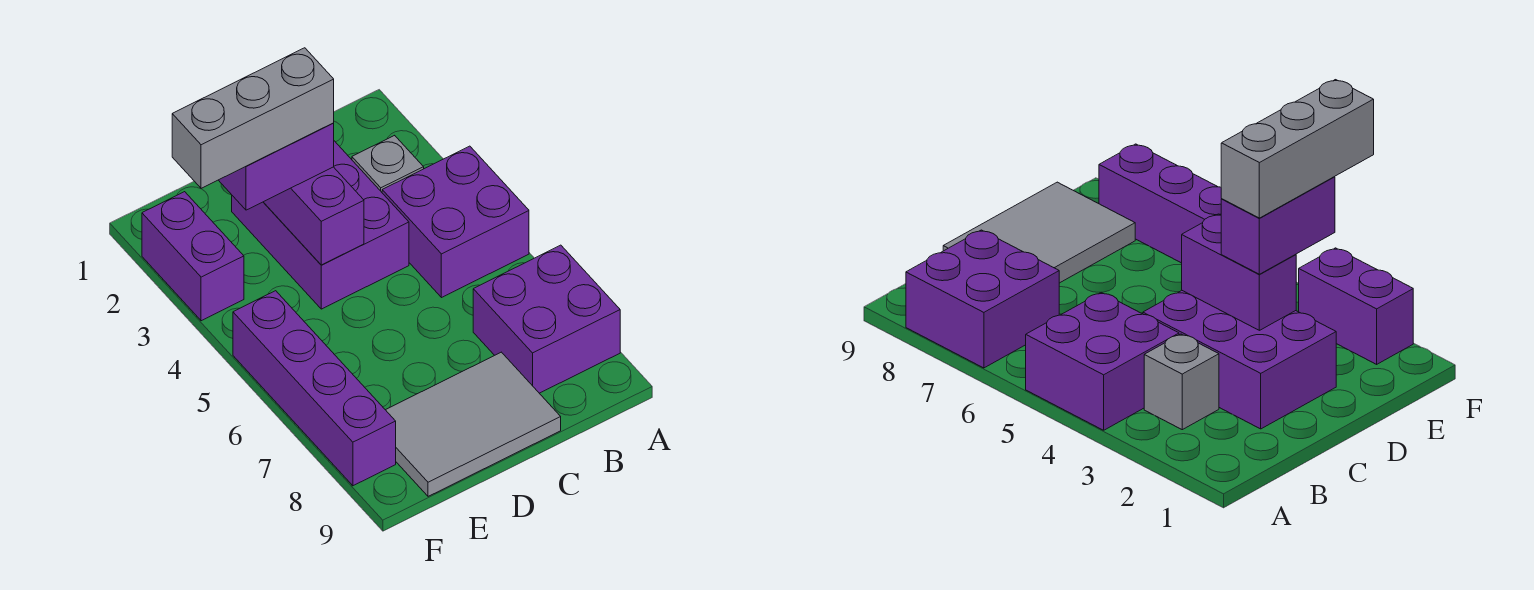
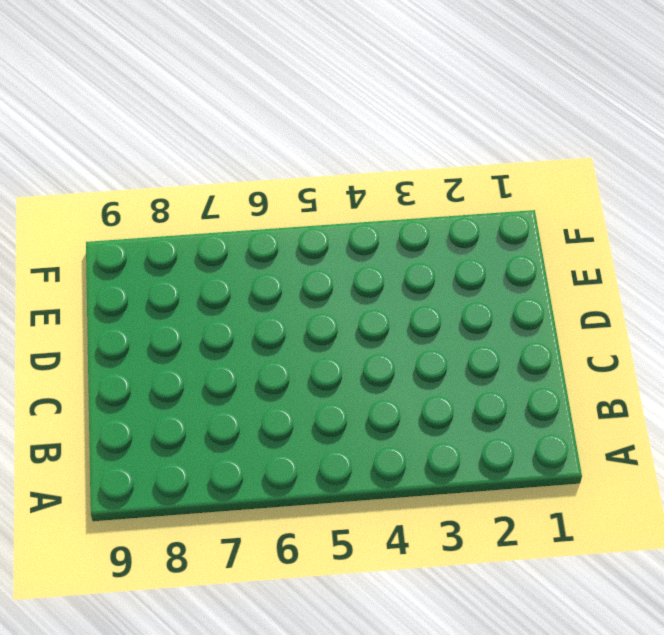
none -> purple 2x2 brick [382,146,529,298]
none -> purple 2x2 brick [473,245,620,393]

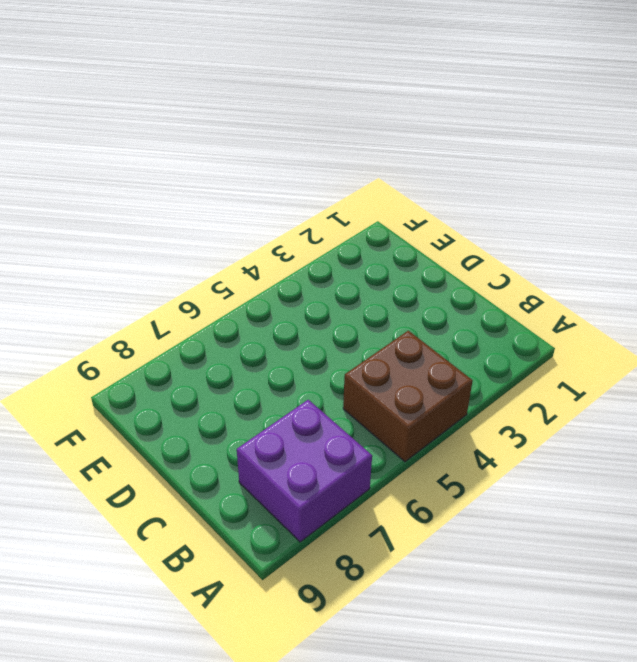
brown 2x2 brick [343,331,473,462] -> purple 2x2 brick [382,146,529,298]
none -> grey 1x1 brick [352,135,424,192]
none -> purple 2x3 brick [232,141,409,309]

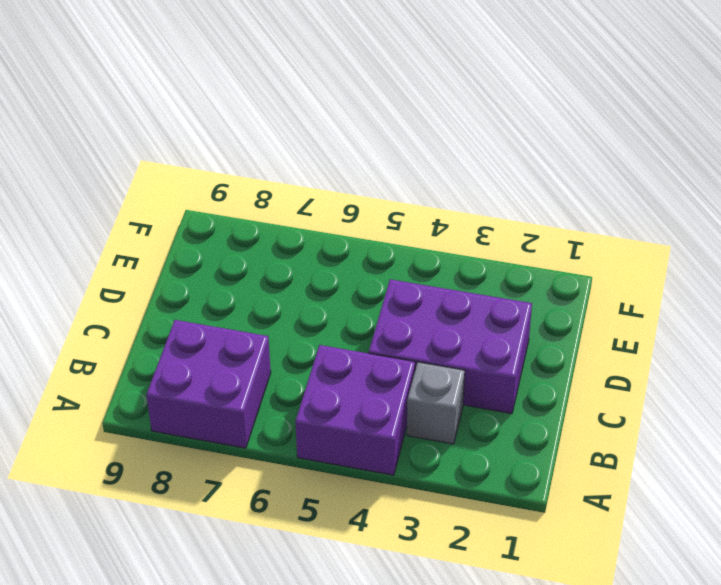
none -> grey 2x3 tile [386,352,561,496]
none -> purple 1x2 brick [142,192,244,321]

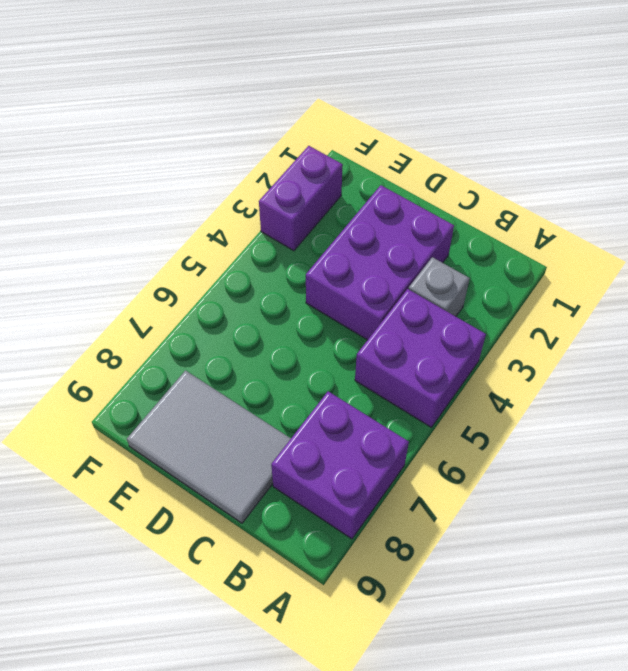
none -> purple 1x4 brick [233,291,396,486]
none -> purple 1x2 brick [264,167,364,265]

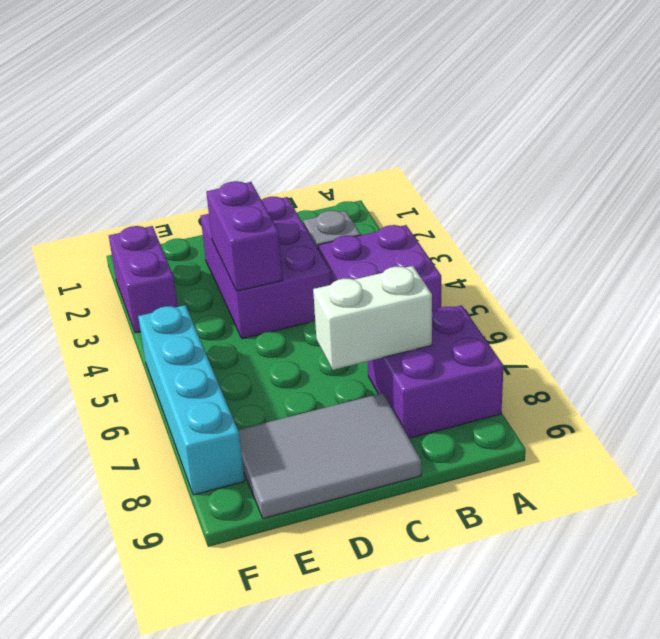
white 1x2 brick [313,266,432,370] -> none
cyan 1x4 brick [138,305,245,495] -> purple 1x4 brick [233,291,396,486]
none -> purple 1x2 brick [219,123,334,210]
none -> grey 1x3 brick [172,48,334,188]

